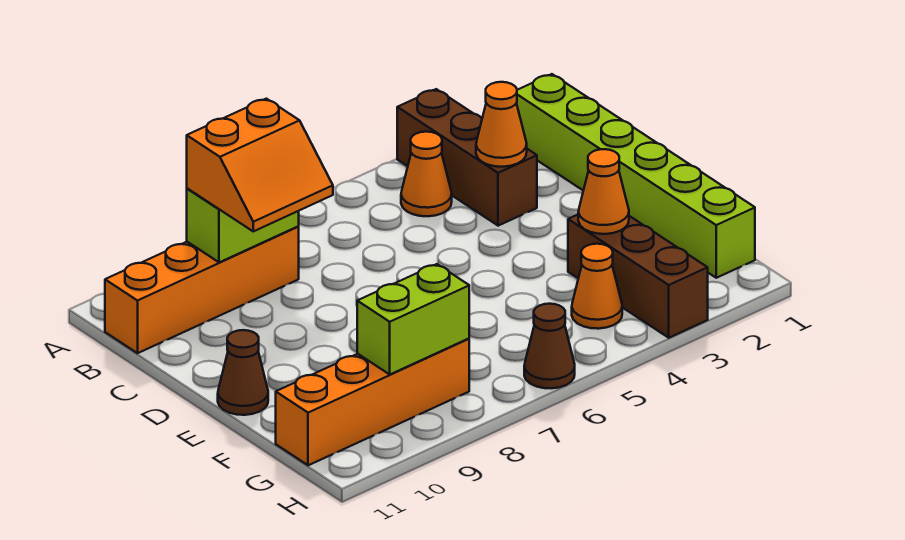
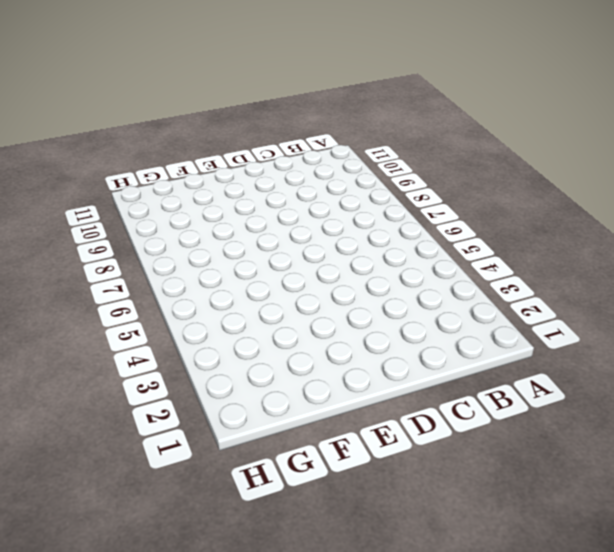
none -> brown 1x3 brick [397,89,537,226]
none -> lime 1x6 brick [517,74,755,278]
none -> orange 1x1 cone [401,132,452,216]

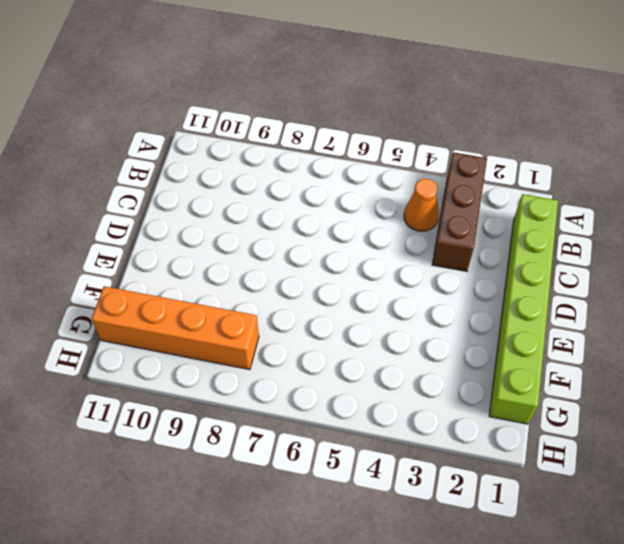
none -> orange 1x4 brick [105,227,299,353]
none -> brown 1x1 cone [218,330,268,415]
none -> brown 1x3 brick [568,215,708,338]

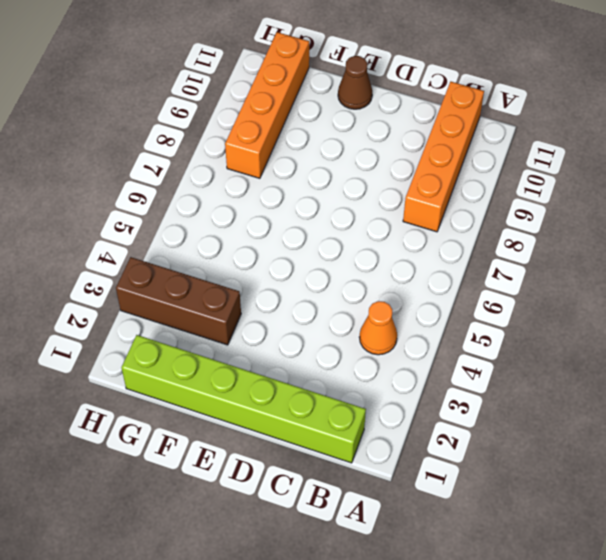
none -> brown 1x3 brick [397,89,537,226]
none -> orange 1x1 cone [572,244,622,329]
none -> brown 1x1 cone [524,304,575,388]

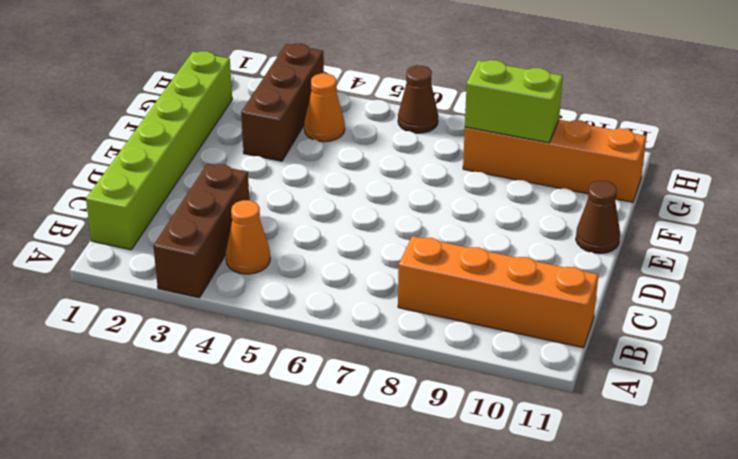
none -> lime 1x2 brick [187,188,299,262]
none -> orange 1x1 cone [476,82,527,167]
none -> orange 1x1 cone [578,149,629,234]

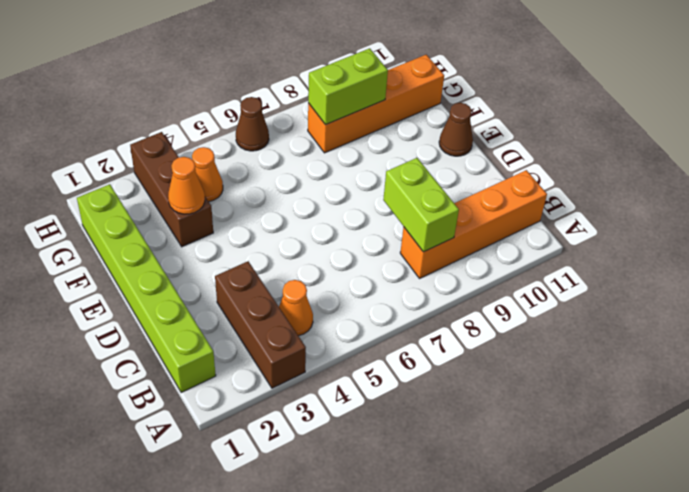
lime 1x2 brick [383,158,459,252] -> lime 1x2 brick turned to [187,188,299,262]
none -> orange 1x1 cone [476,82,527,167]
none -> orange 2x2 slope [187,99,333,231]

